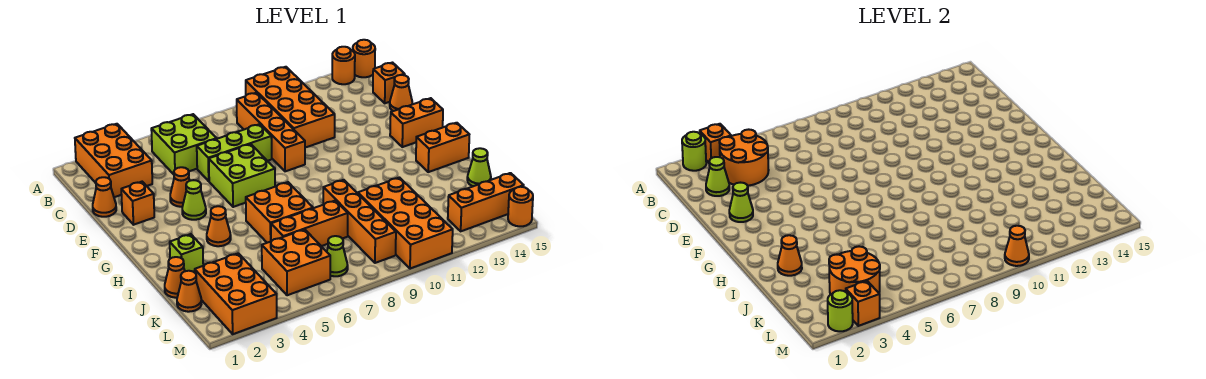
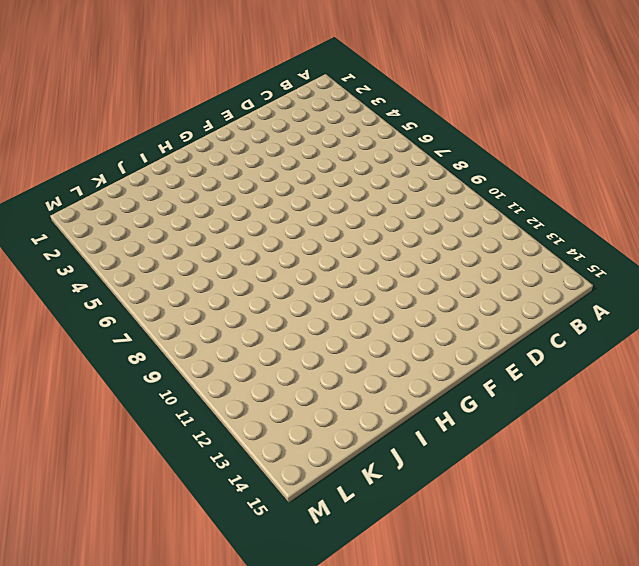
none -> orange 2x3 brick [75,124,152,197]
none -> orange 2x4 brick [246,67,335,148]
none -> orange 1x1 round brick [332,47,355,84]
none -> orange 1x1 round brick [353,40,375,77]

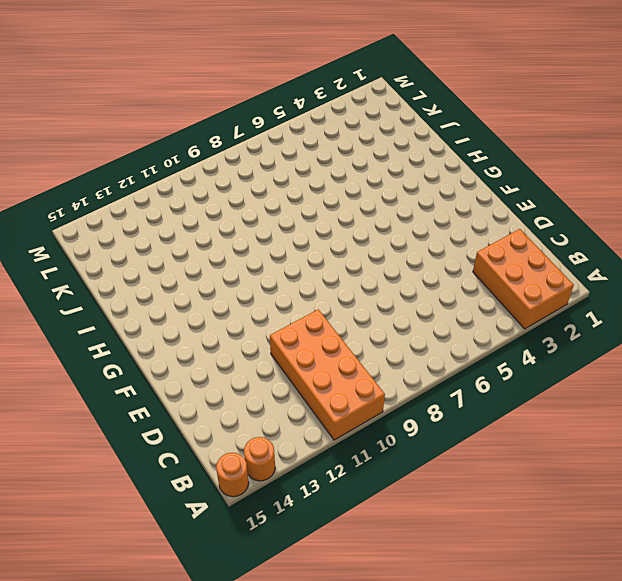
none -> lime 2x2 brick [151,114,217,174]
none -> orange 1x4 brick [237,93,305,171]
none -> orange 1x1 brick [373,63,405,103]
none -> orange 1x1 cone [93,177,116,217]

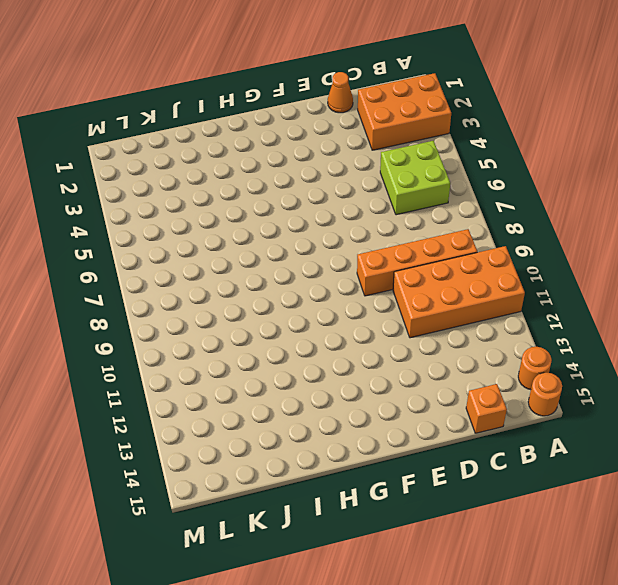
none -> lime 1x3 brick [197,124,272,181]
none -> orange 1x1 cone [390,75,412,111]
none -> orange 1x1 brick [121,182,154,225]
none -> orange 1x1 cone [170,167,190,207]

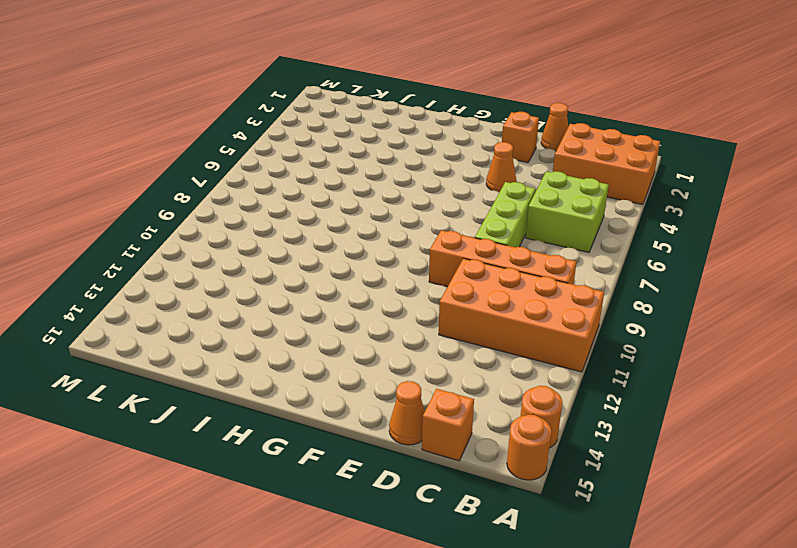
none -> lime 2x2 brick [209,144,275,207]
none -> lime 1x1 cone [182,180,206,220]
none -> orange 1x2 brick [390,98,443,147]
none -> orange 1x1 cone [207,206,231,246]

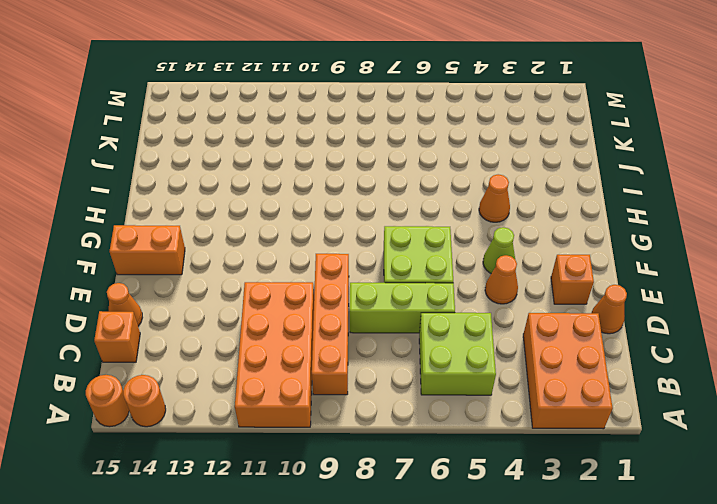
none -> orange 2x2 brick [246,182,313,243]
none -> orange 1x2 brick [416,123,469,172]
none -> lime 1x1 brick [170,234,203,272]
none -> orange 1x4 brick [323,180,396,263]

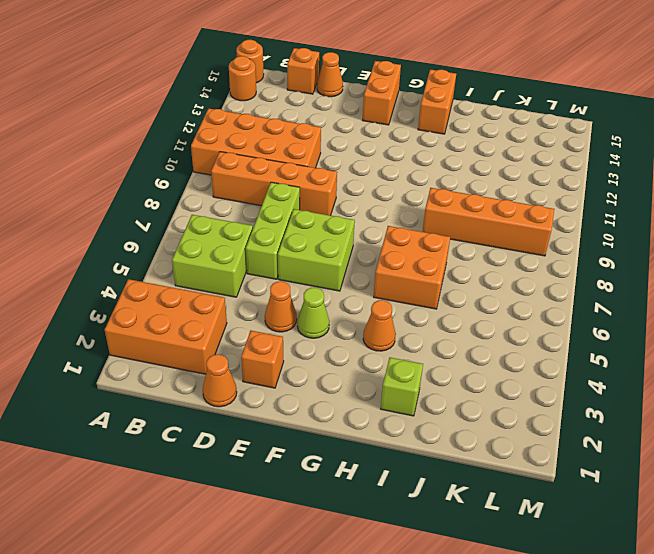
none -> orange 1x1 cone [165,257,185,298]
none -> orange 1x3 brick [271,201,348,246]
none -> orange 2x4 brick [358,178,453,269]
none -> lime 1x1 cone [467,148,491,186]

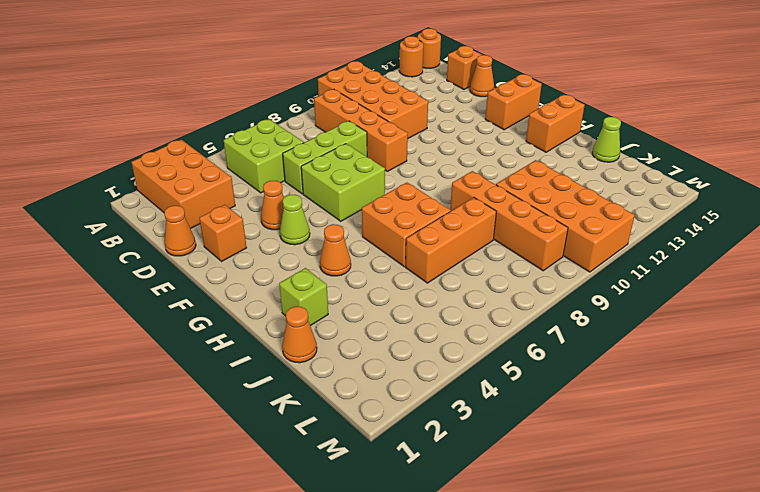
none -> orange 1x1 cone [177,271,201,312]
none -> orange 2x3 brick [195,253,277,334]
none -> orange 2x2 brick [262,229,330,295]
none -> lime 1x1 cone [327,236,348,276]

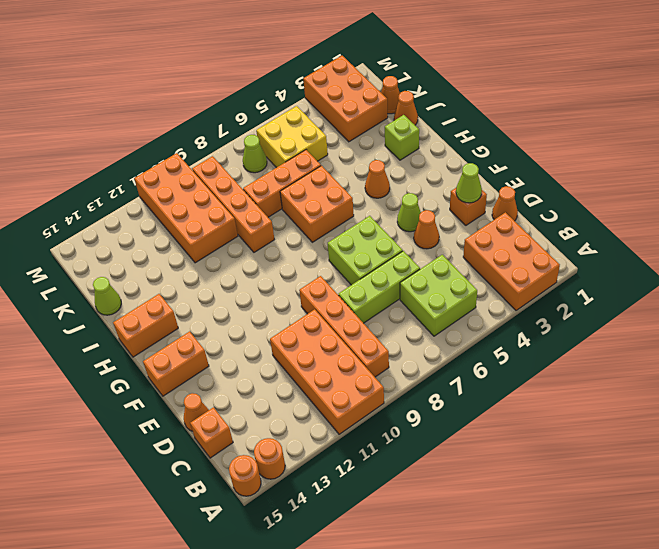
yellow 2x2 brick [256,106,328,168] -> orange 2x2 brick [262,229,330,295]
none -> orange 1x3 brick [448,173,524,231]
none -> orange 1x1 round brick [508,187,533,226]
none -> lime 1x1 round brick [682,132,706,171]
none -> orange 1x1 brick [700,124,731,163]

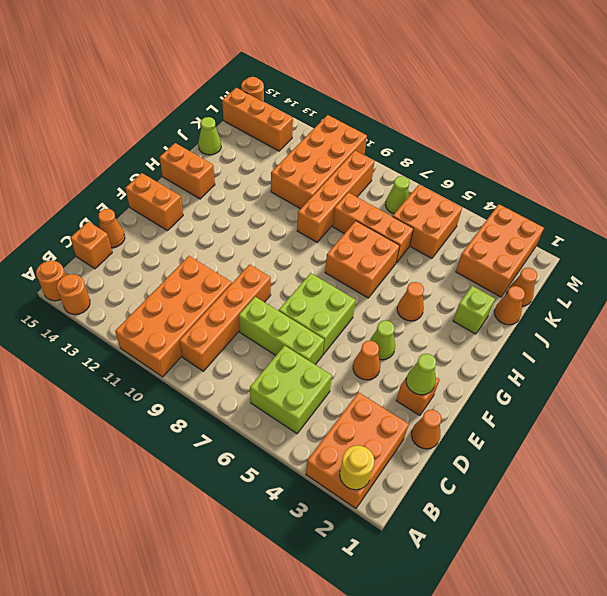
yellow 1x1 round brick [340,445,374,490] -> lime 1x1 round brick [682,132,706,171]
none -> orange 1x1 brick [700,124,731,163]
none -> orange 2x2 round brick [719,129,769,186]
none -> lime 1x1 cone [706,157,729,196]
none -> orange 1x1 cone [778,235,802,276]

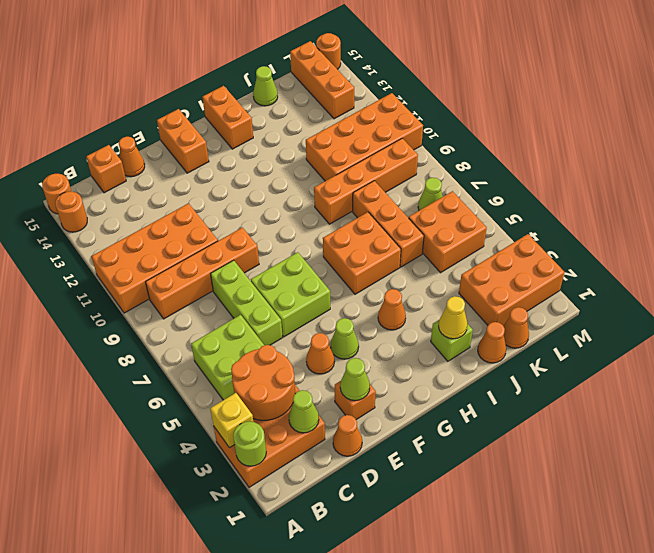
yellow 1x1 brick [210,393,253,448] -> orange 1x1 brick [700,124,731,163]
yellow 1x1 cone [439,296,468,339] -> orange 1x1 cone [778,235,802,276]
none -> orange 2x2 round brick [829,246,880,295]
none -> lime 1x1 round brick [828,290,853,331]
none -> orange 1x1 brick [846,281,880,326]
none -> orange 1x1 cone [1005,226,1029,266]

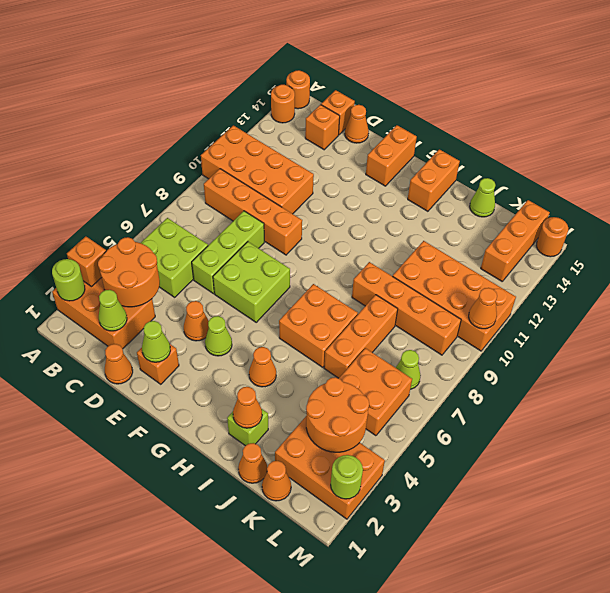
orange 1x1 brick [305,105,340,150] -> orange 1x1 brick moved to [846,281,880,326]

